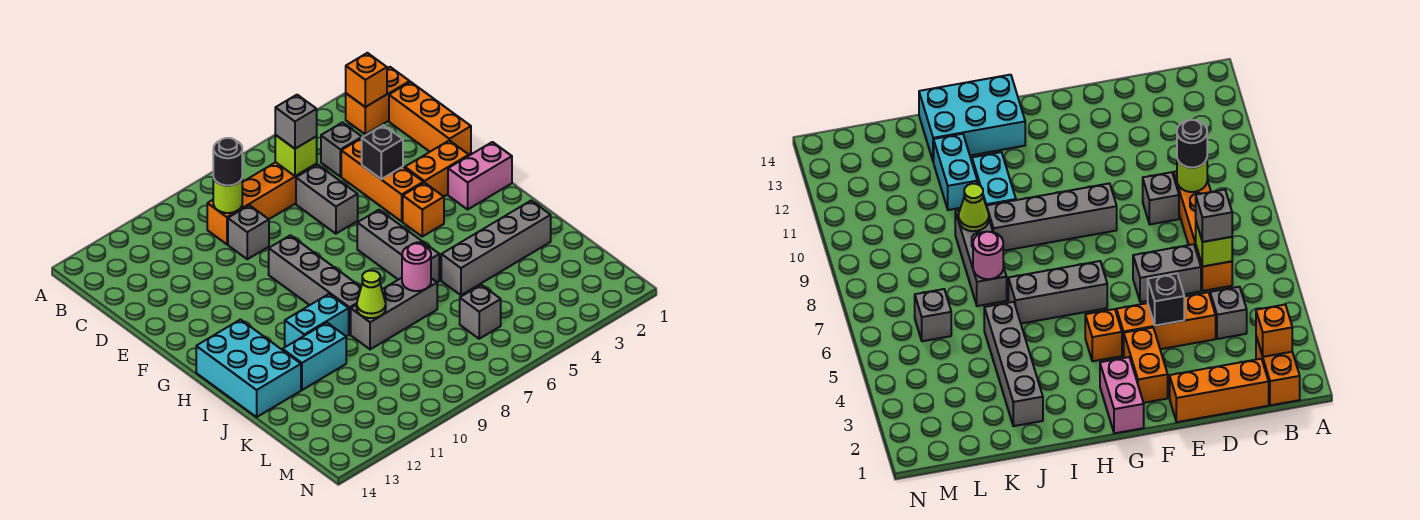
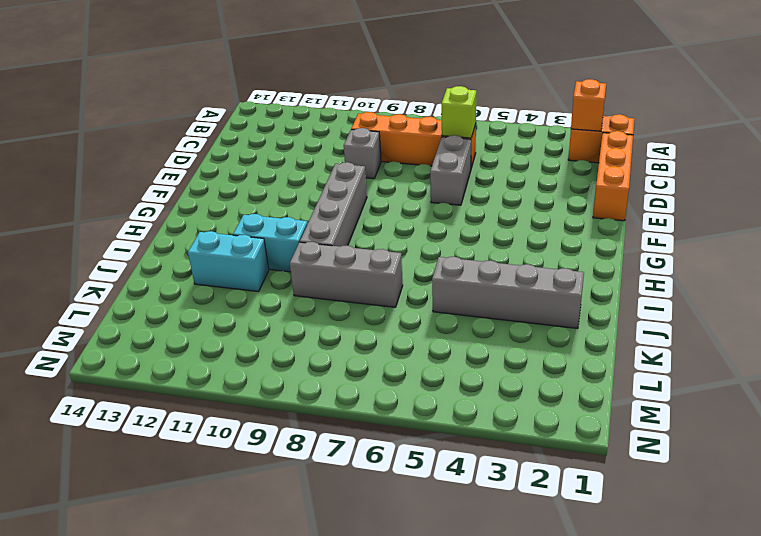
none -> grey 1x1 brick [321,123,362,177]
none -> orange 1x3 brick [341,138,423,221]
none -> orange 1x2 brick [405,140,469,196]

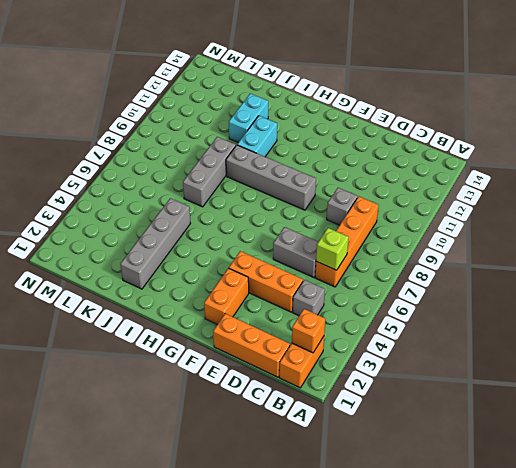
none -> pink 1x2 brick [448,142,512,209]
none -> orange 1x1 brick [403,183,444,237]
none -> grey 1x3 brick [357,210,439,282]

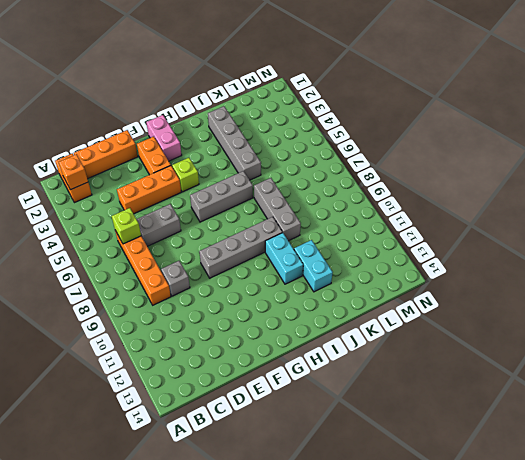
lime 1x1 brick [172,158,199,192] -> orange 1x1 brick [403,183,444,237]
none -> grey 1x1 brick [321,123,362,177]
none -> cyan 2x3 brick [196,320,301,417]
none -> grey 1x1 brick [460,285,501,339]

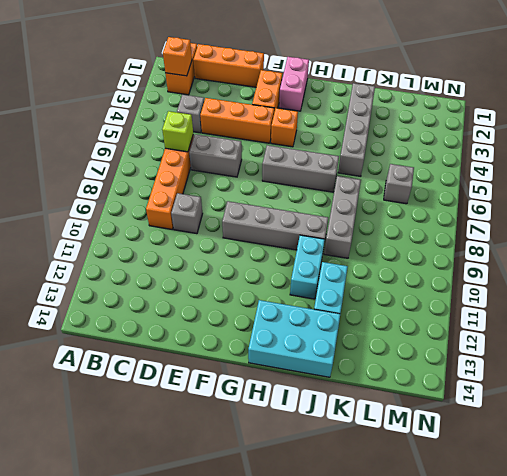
none -> lime 1x1 round brick [213,178,242,213]
none -> black 1x1 brick [362,125,403,179]
none -> pink 1x1 round brick [402,243,431,291]

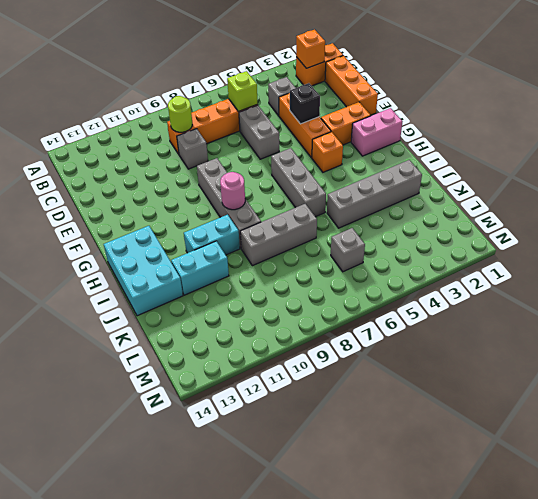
pink 1x1 round brick [220,172,245,210] -> pink 1x1 round brick moved to [402,243,431,291]
none -> lime 1x1 cone [357,271,386,318]
none -> grey 1x1 brick [275,95,317,149]
none -> black 1x1 round brick [213,138,242,185]

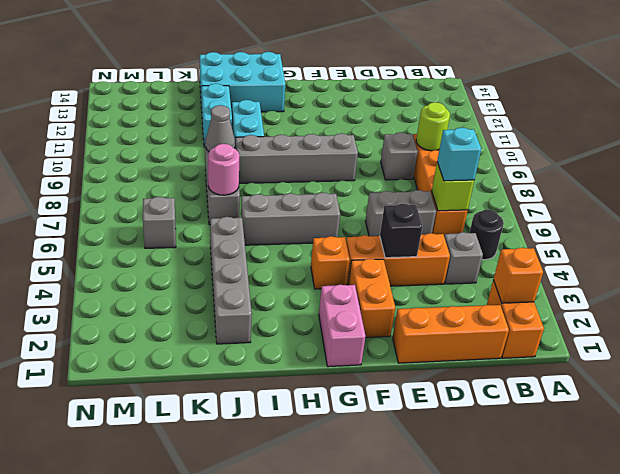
black 1x1 round brick [469,209,504,260] -> black 1x1 round brick moved to [213,138,242,185]
cyan 1x1 brick [437,127,481,181] -> grey 1x1 brick [275,95,317,149]
grey 1x1 cone [206,105,235,151] -> lime 1x1 cone [357,271,386,318]

